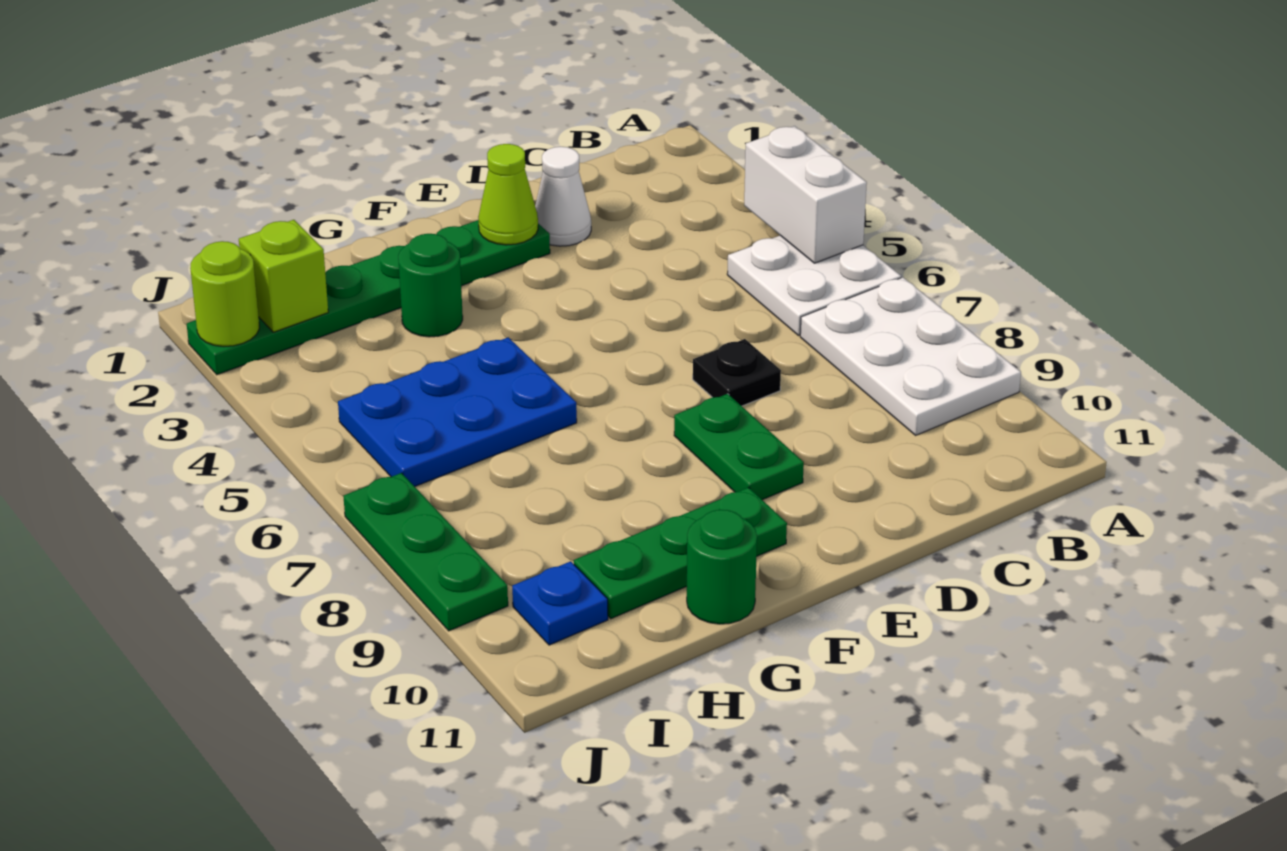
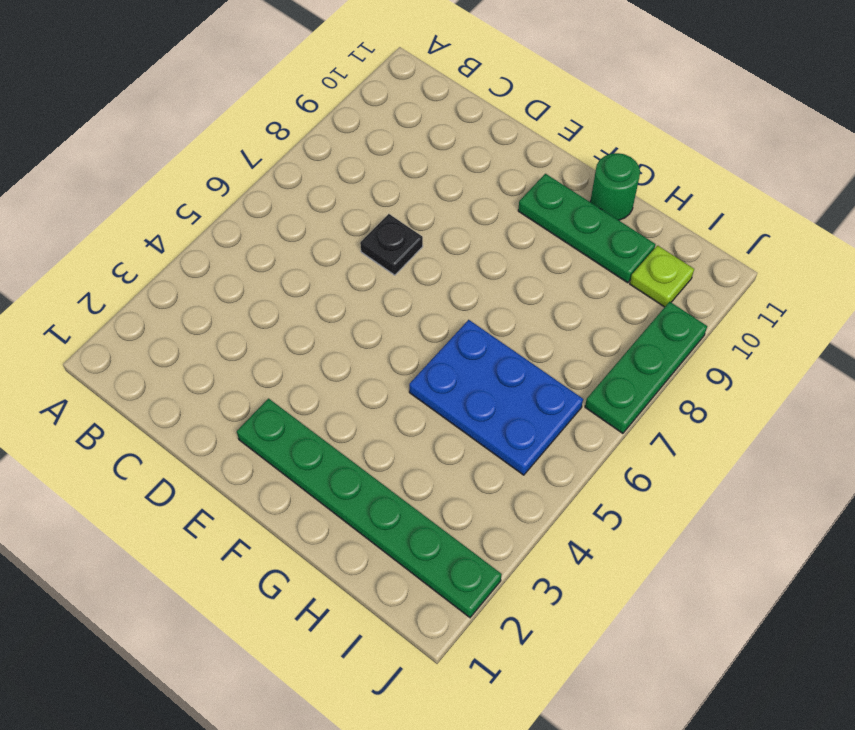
lime 1x1 plate [630,245,694,307] -> blue 1x1 plate [512,561,608,645]
none -> white 2x2 plate [727,236,901,335]
none -> white 2x3 plate [800,277,1021,435]
none -> white 1x1 cone [535,147,591,246]

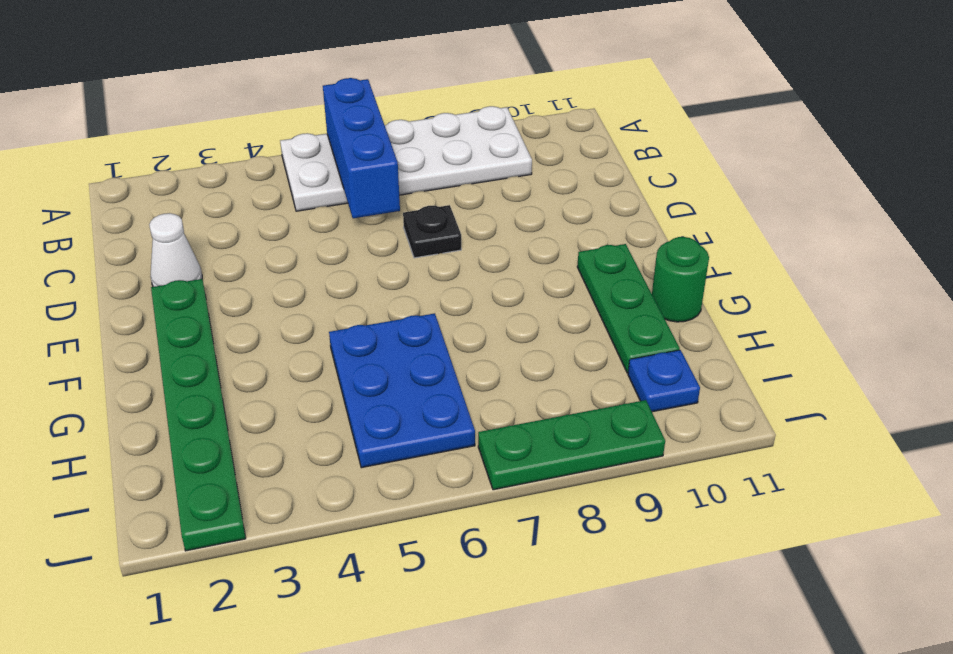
blue 1x3 brick [323,78,400,218] -> none
none -> green 1x2 plate [674,394,804,500]
none -> green 1x1 round brick [398,234,463,337]
none -> white 1x2 brick [744,126,867,263]

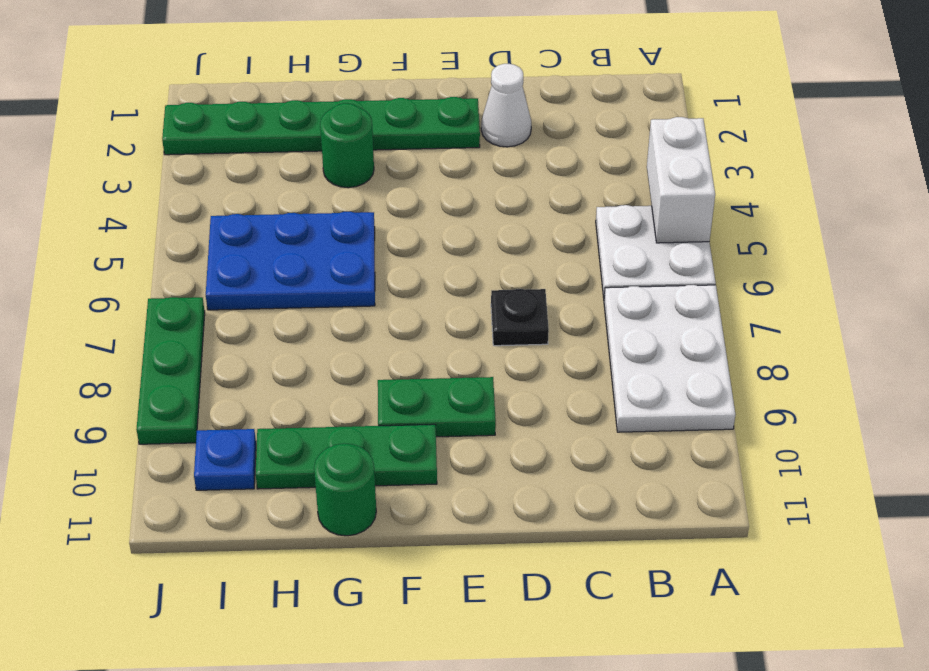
green 1x2 plate [378,377,496,437] -> green 1x2 plate turned to [674,394,804,500]
none -> lime 1x1 cone [478,144,538,245]
none -> lime 1x1 brick [239,220,328,332]
none -> lime 1x1 round brick [190,241,259,347]

